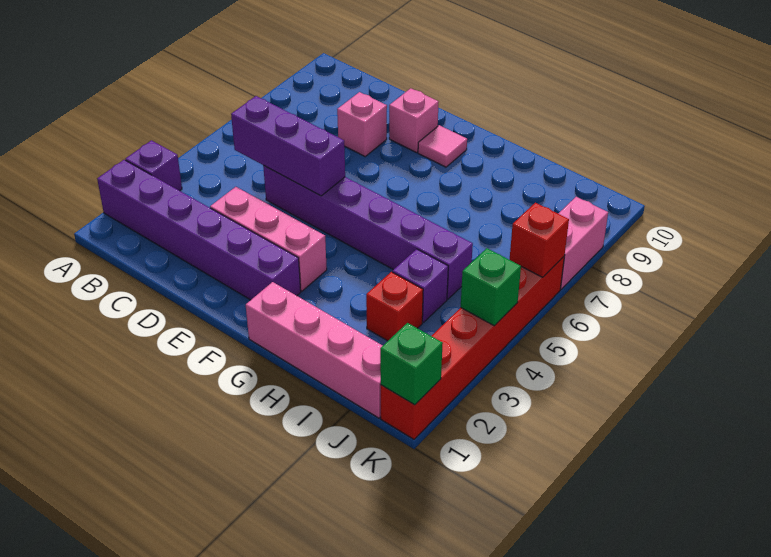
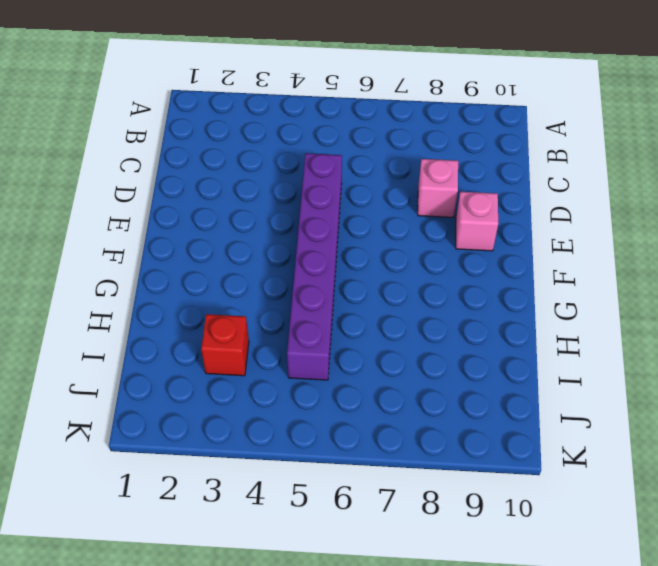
none -> purple 1x6 brick [97,160,301,300]
none -> purple 1x1 brick [125,140,182,191]
none -> pink 1x3 brick [210,187,327,291]

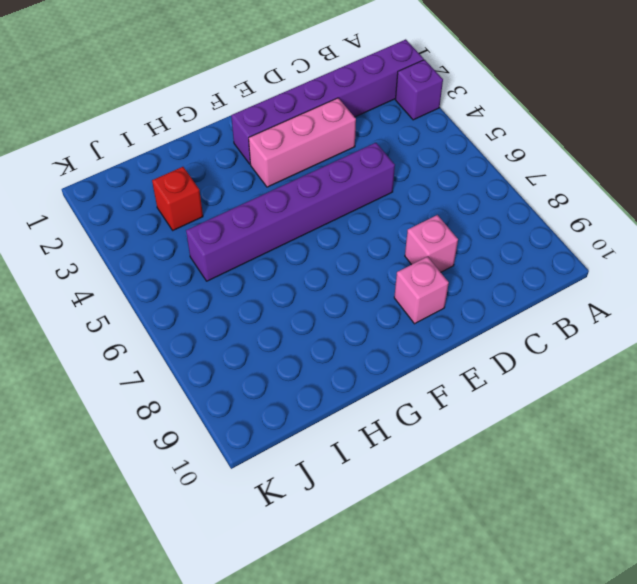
none -> pink 1x1 tile [418,125,467,167]
none -> pink 1x4 brick [246,282,383,418]
none -> purple 1x1 brick [393,249,448,322]

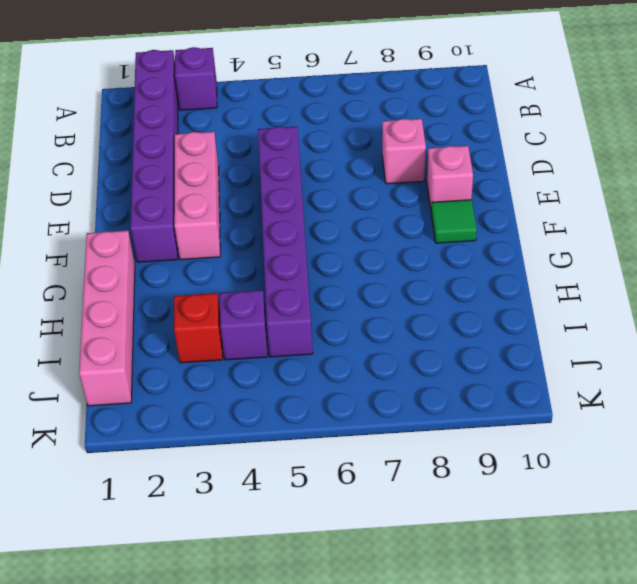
green 1x1 tile [431,200,477,243] -> pink 1x1 tile [418,125,467,167]
none -> red 1x6 brick [381,257,564,439]
none -> pink 1x2 brick [558,197,608,289]
none -> purple 1x3 brick [231,96,345,196]

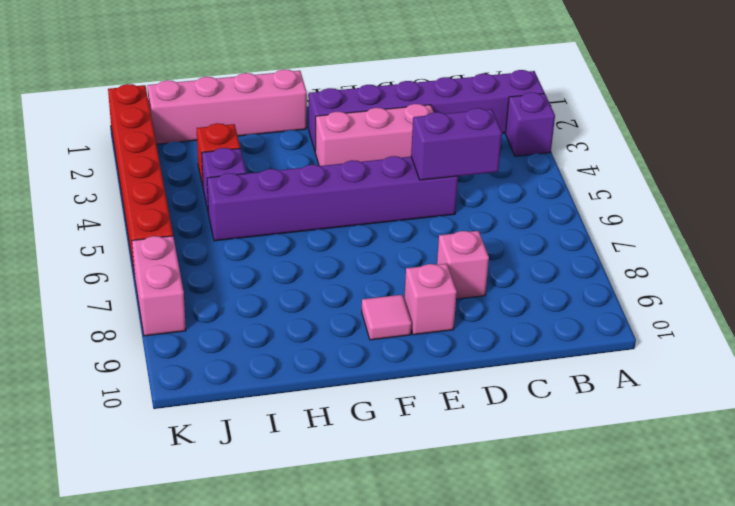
purple 1x2 brick [411,108,502,180] -> purple 1x3 brick [231,96,345,196]
none -> green 1x1 brick [380,323,443,405]
none -> green 1x1 brick [461,248,521,326]
none -> red 1x1 brick [510,203,569,277]

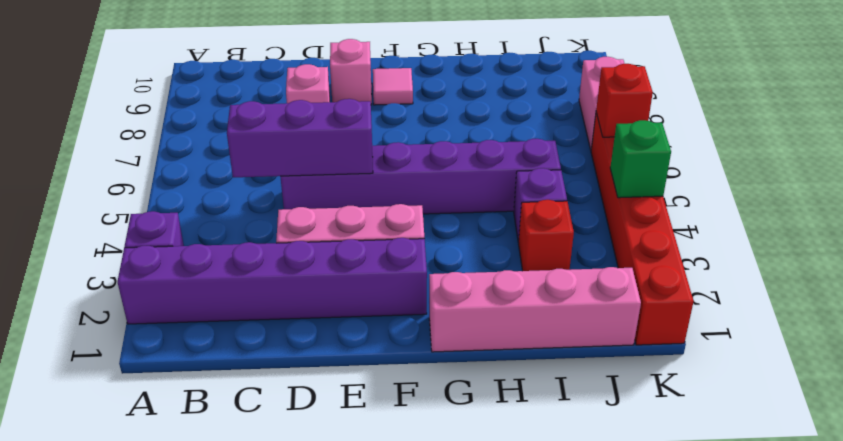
none -> green 1x1 brick [380,323,443,405]

